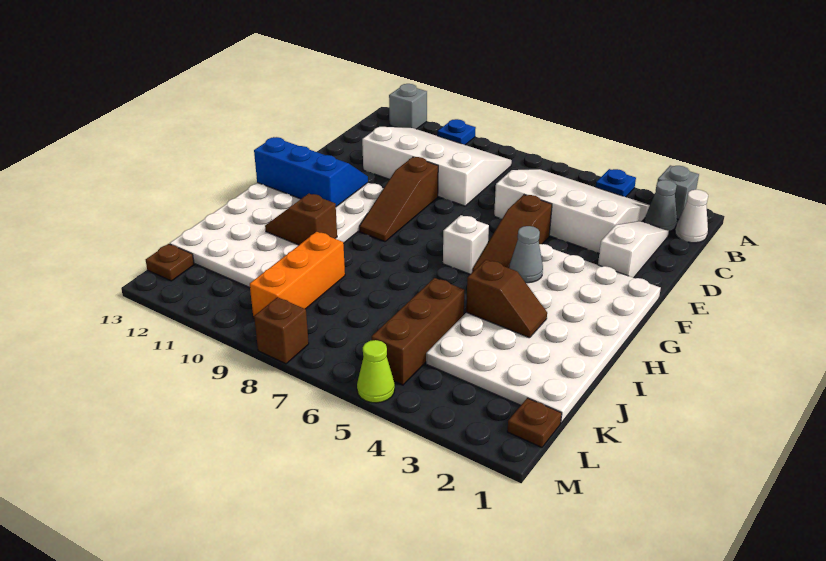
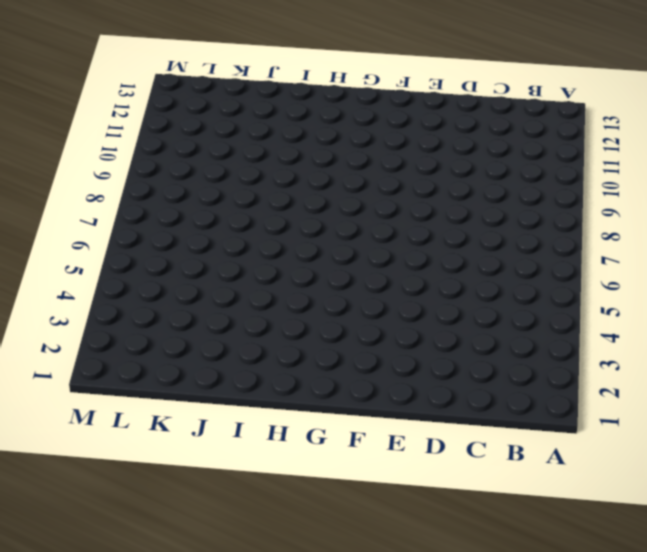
none -> grey 1x1 brick [658,165,699,220]
none -> blue 1x1 plate [596,169,636,197]
none -> blue 1x1 plate [437,119,476,145]

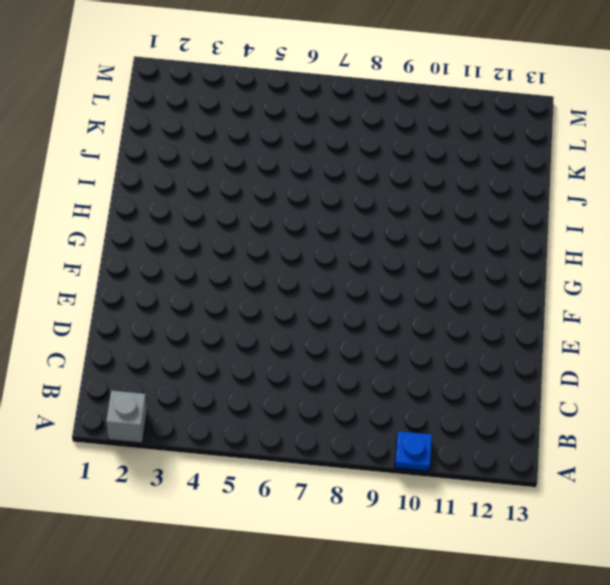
none -> blue 1x1 plate [596,169,636,197]
none -> grey 1x1 brick [389,84,427,129]
none -> white 1x1 cone [675,190,708,243]

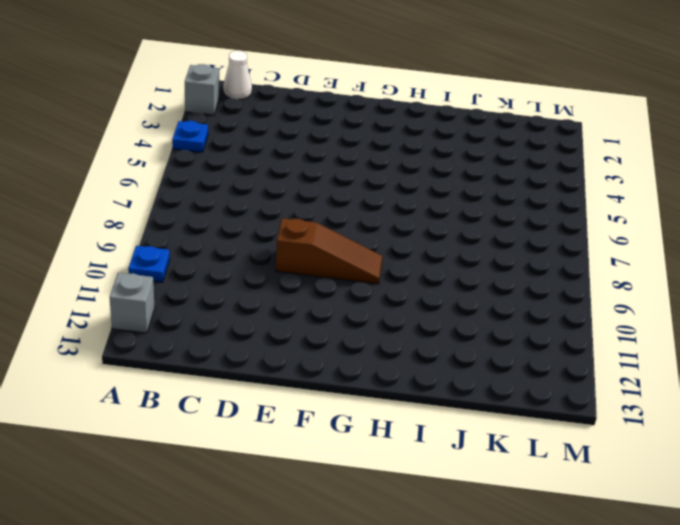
none -> grey 1x1 cone [645,180,677,231]
none -> white 3x4 slope [494,169,650,253]
none -> white 3x4 slope [362,127,512,206]

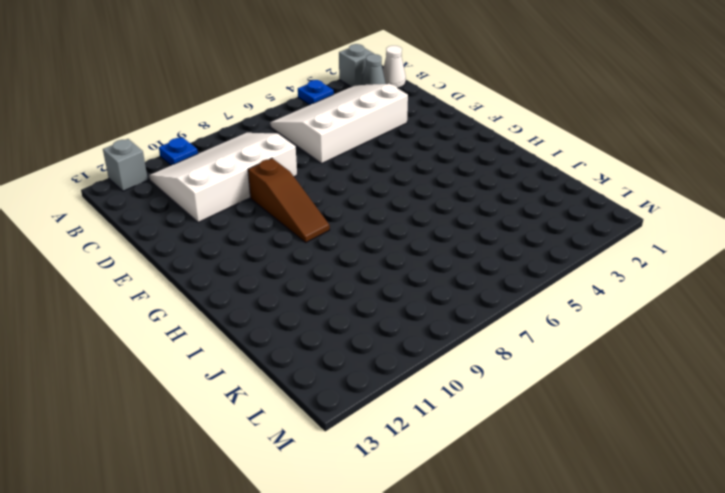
none -> white 1x3 slope [598,221,669,278]
none -> brown 1x3 slope [472,195,552,272]
none -> white 4x6 plate [426,244,661,423]

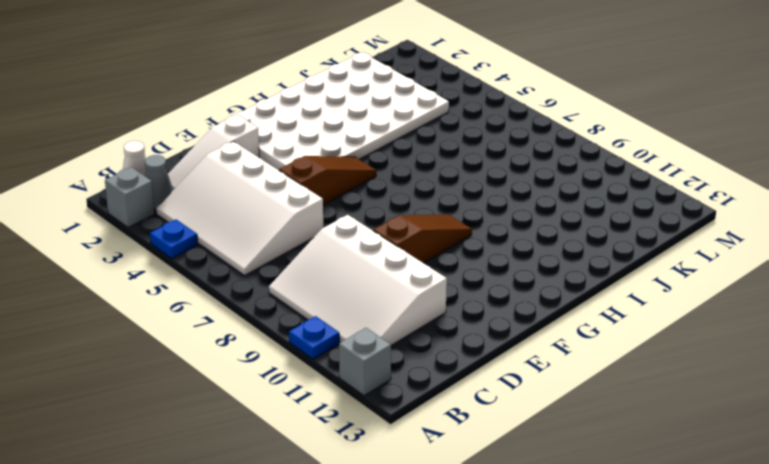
none -> white 4x6 plate [170,183,384,288]
none -> white 1x1 brick [443,215,489,274]
none -> brown 1x3 brick [371,278,465,385]

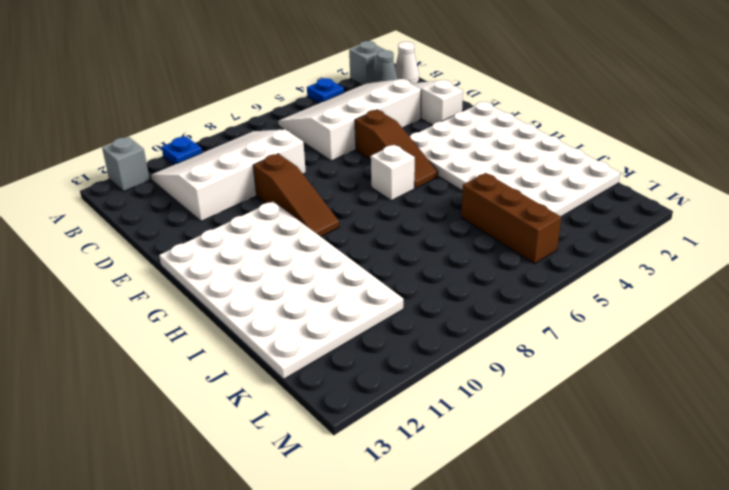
none -> orange 1x3 brick [250,232,345,318]
none -> brown 1x1 plate [507,398,562,448]
none -> brown 1x1 plate [146,244,194,281]

